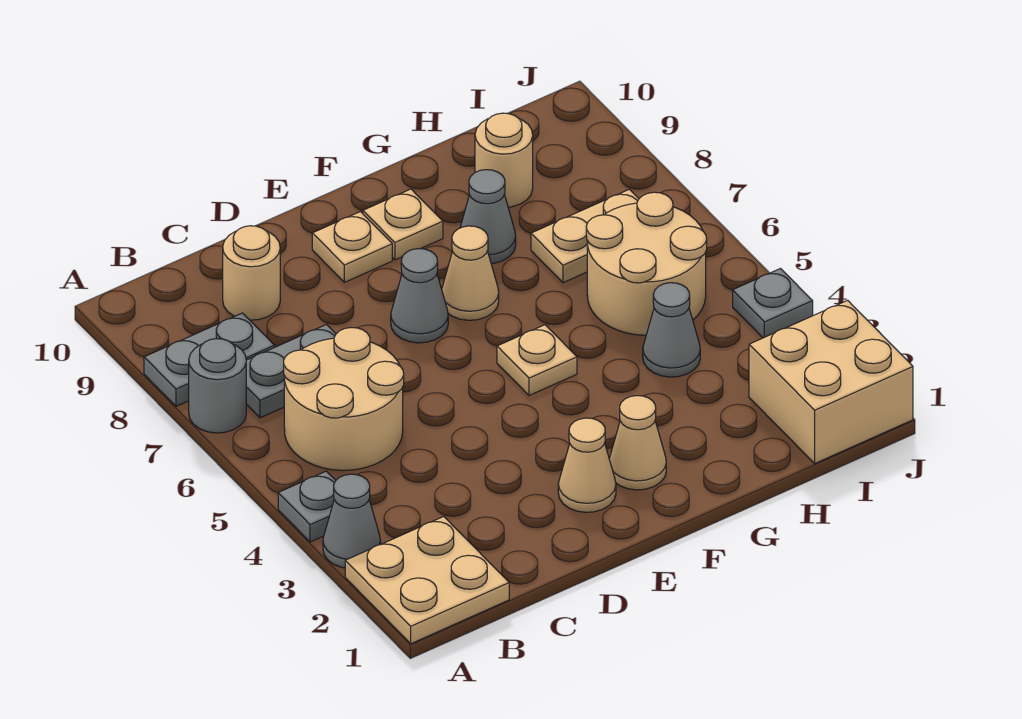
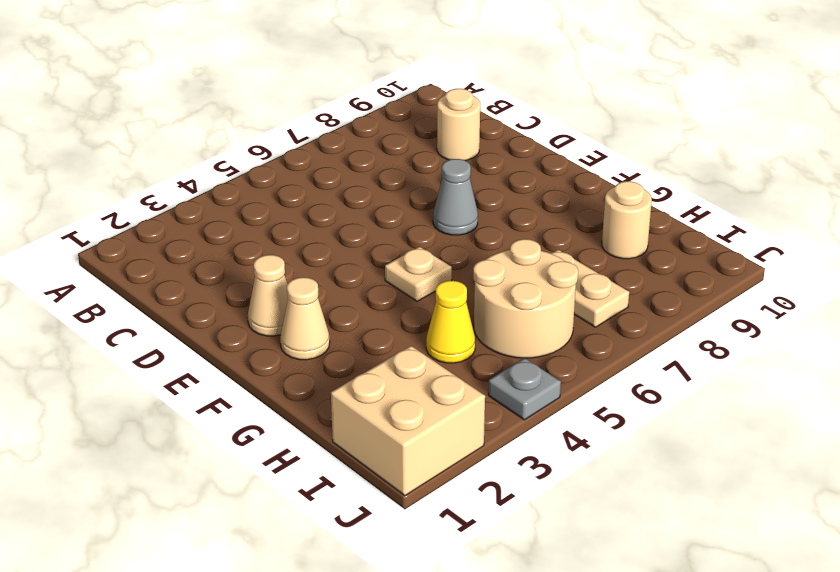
yellow 1x1 cone [426,281,475,363] -> grey 1x1 cone [643,283,700,377]
none -> tan 2x2 plate [345,517,509,644]
none -> grey 1x1 cone [323,474,381,568]
none -> grey 1x1 plate [278,471,336,542]

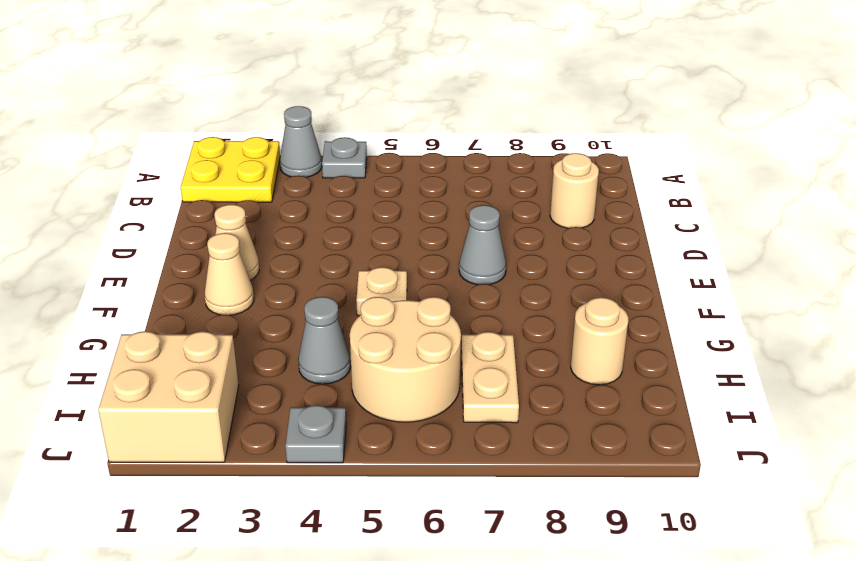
yellow 2x2 plate [181,137,280,202] -> tan 2x2 plate [345,517,509,644]
none -> grey 1x1 round brick [189,339,246,433]
none -> grey 1x2 plate [144,313,275,406]
none -> tan 2x2 round brick [284,328,404,470]

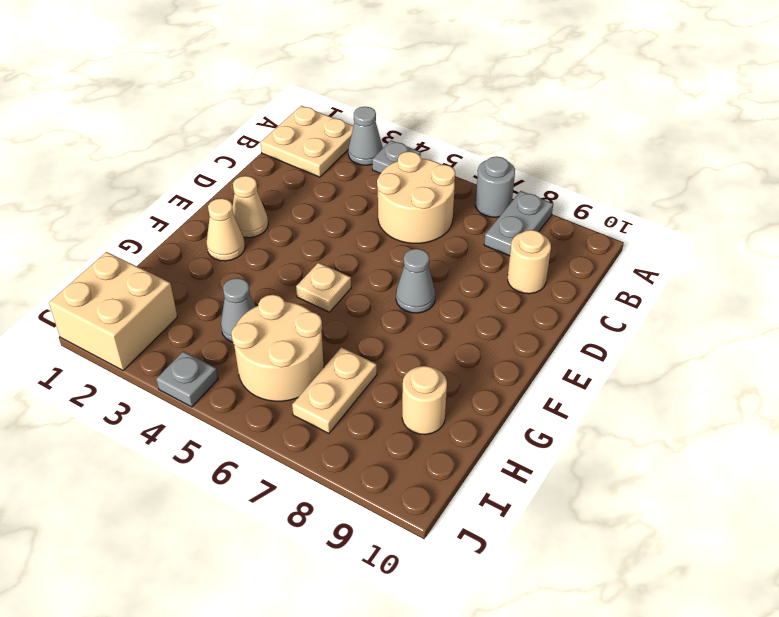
none -> grey 1x2 plate [246,325,336,418]
none -> tan 1x1 plate [312,212,392,282]
none -> tan 1x1 cone [442,226,499,320]

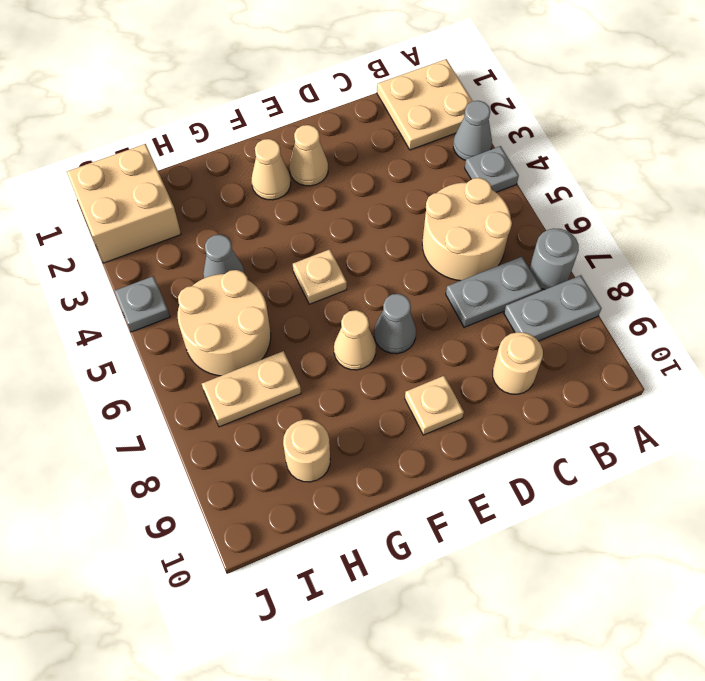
none -> tan 1x1 plate [363,189,443,260]
none -> grey 1x1 cone [460,170,516,264]

